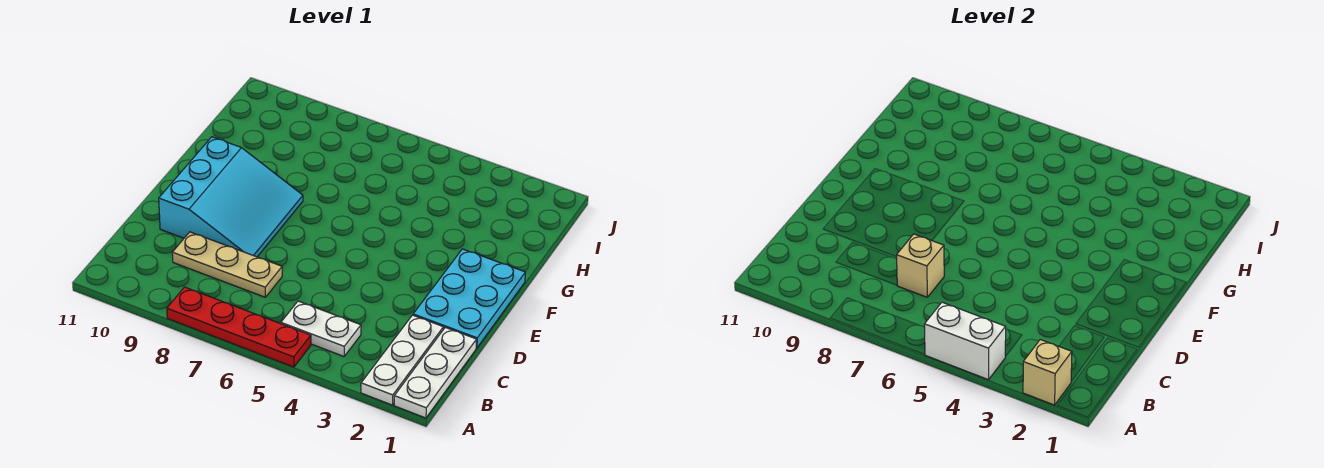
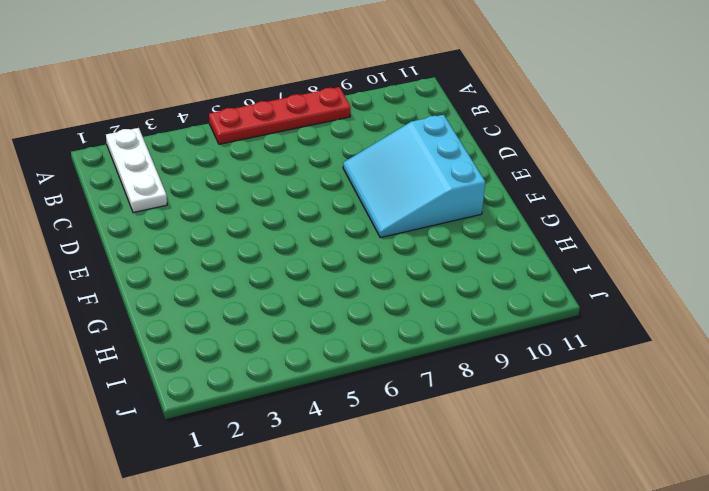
none -> white 1x3 plate [394,327,477,418]
none -> white 1x2 plate [281,301,361,356]

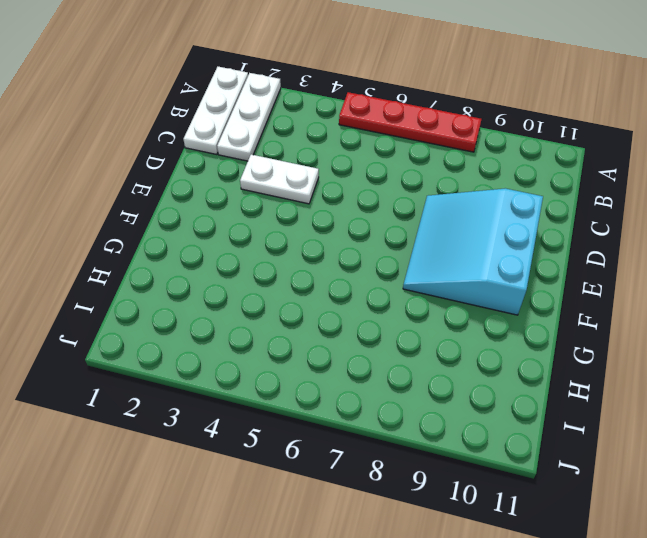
white 1x2 plate [240,154,319,204] -> white 1x2 plate moved to [281,301,361,356]
none -> tan 1x3 plate [172,232,282,297]
none -> cyan 2x3 plate [413,249,525,348]

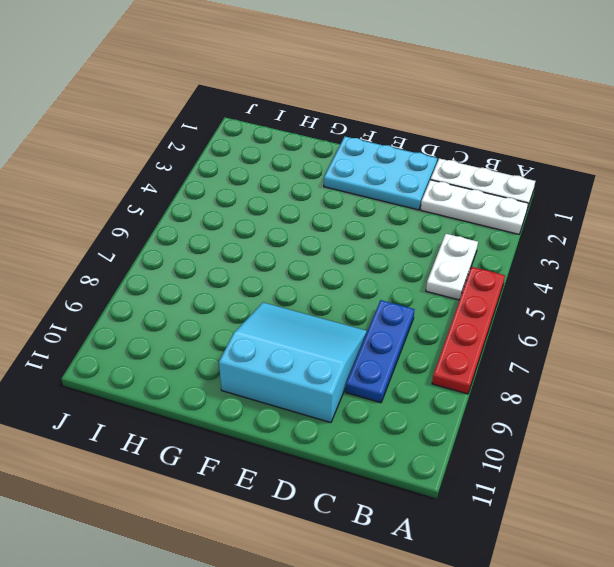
blue 1x3 plate [346,300,415,403] -> tan 1x3 plate [172,232,282,297]
none -> tan 1x1 brick [1023,340,1072,405]
none -> white 1x2 brick [924,302,1006,380]

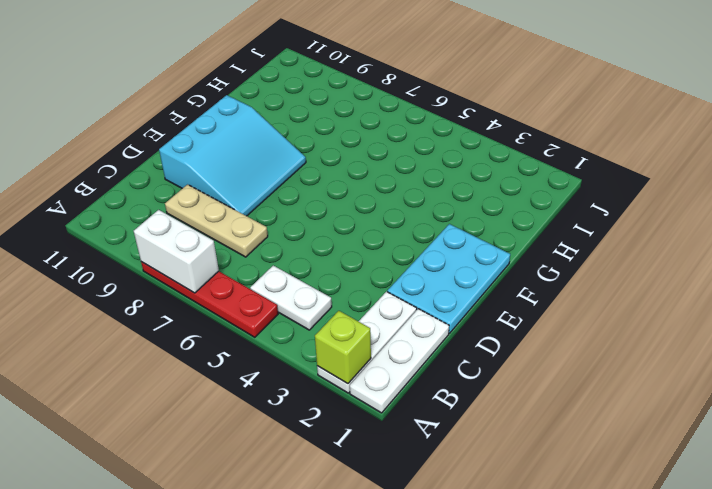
lime 1x1 brick [315,311,371,384] -> tan 1x1 brick [1023,340,1072,405]
white 1x2 brick [134,210,219,293] -> white 1x2 brick moved to [924,302,1006,380]
none -> tan 1x1 brick [897,234,944,297]

